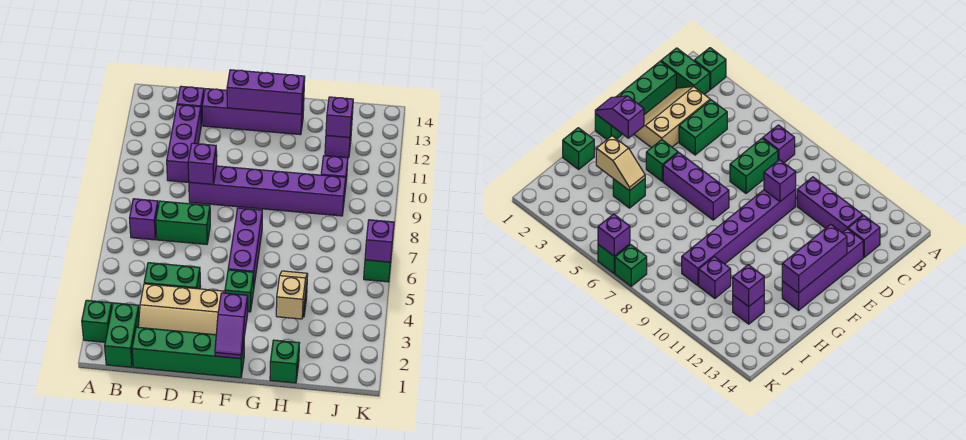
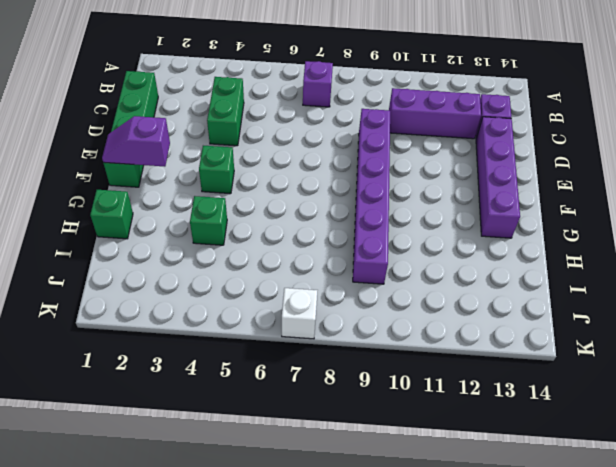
white 1x1 brick [282,288,318,339] -> green 1x1 brick [615,245,647,286]
none -> green 1x1 brick [82,300,112,342]
none -> green 1x2 brick [105,303,139,367]
none -> tan 2x3 slope [138,284,224,335]

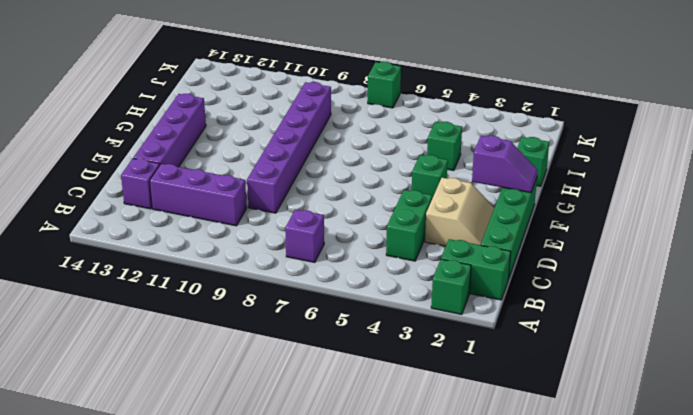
tan 2x2 slope [425,178,494,246] -> tan 2x3 slope [138,284,224,335]
none -> green 1x2 brick [156,201,210,244]
none -> purple 1x3 brick [228,208,262,285]
none -> purple 1x1 brick [321,156,348,189]

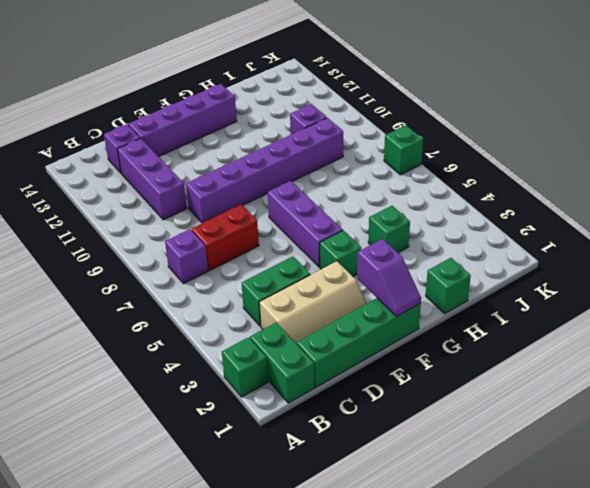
red 1x2 brick [191,205,259,271] -> green 1x2 brick [156,201,210,244]
none -> purple 1x1 brick [325,126,352,158]
none -> green 1x1 brick [364,260,391,282]
none -> purple 1x1 brick [188,143,217,184]

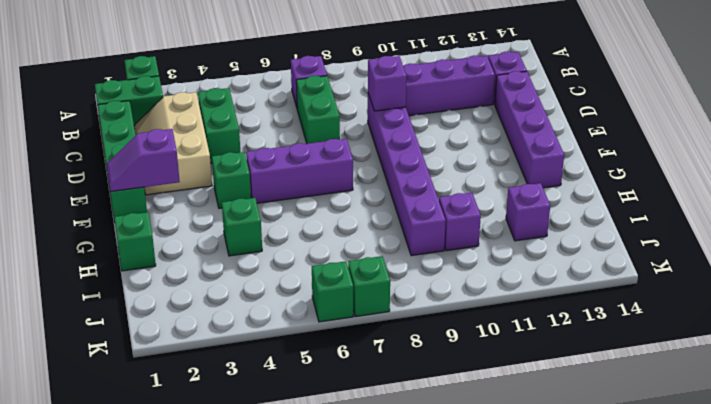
none -> purple 1x3 brick [227,70,305,114]
none -> tan 1x2 slope [276,271,308,319]
none -> purple 1x1 brick [326,97,353,138]

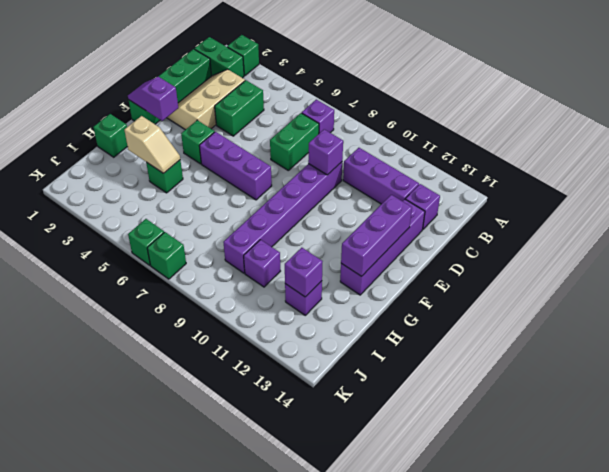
none -> purple 1x1 brick [365,220,394,262]

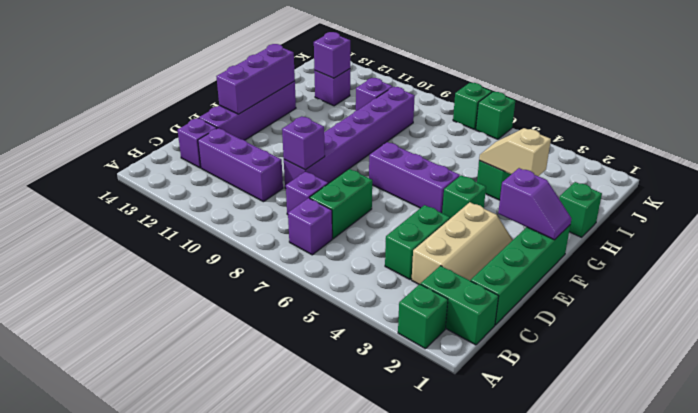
purple 1x1 brick [286,171,328,215] -> purple 1x1 brick moved to [365,220,394,262]

